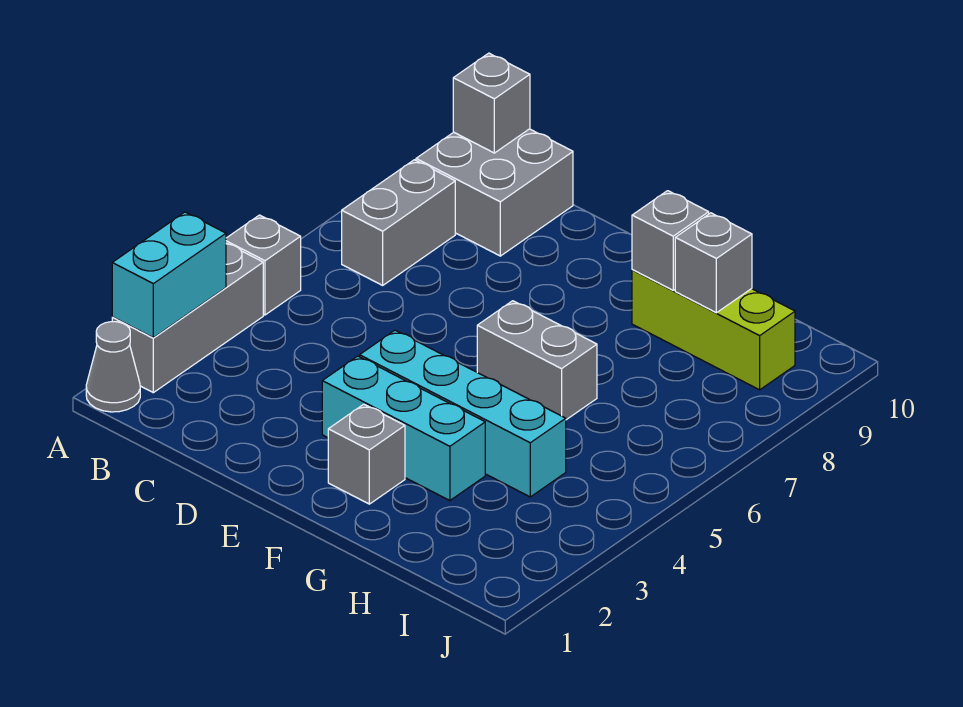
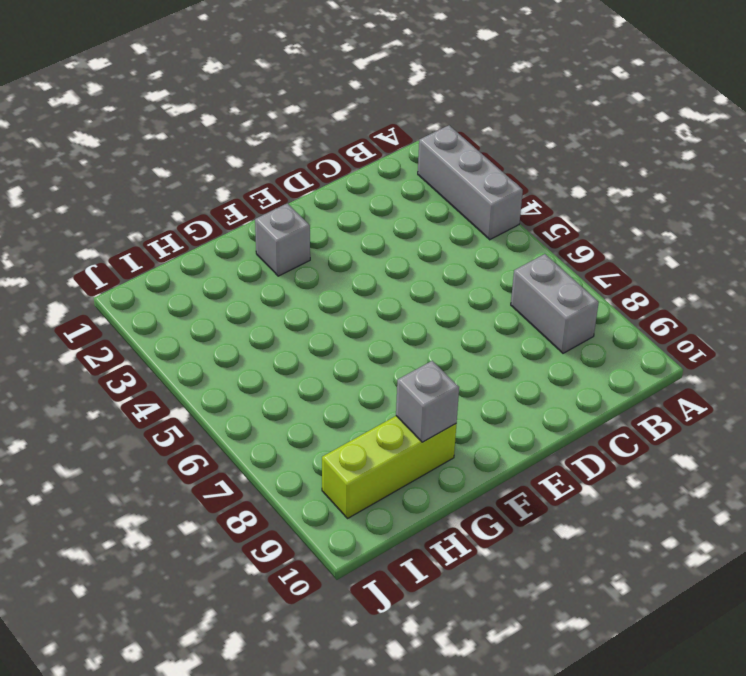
none -> grey 1x1 cone [86,322,140,412]
none -> grey 1x1 brick [226,215,301,315]
none -> grey 2x2 brick [416,129,573,256]

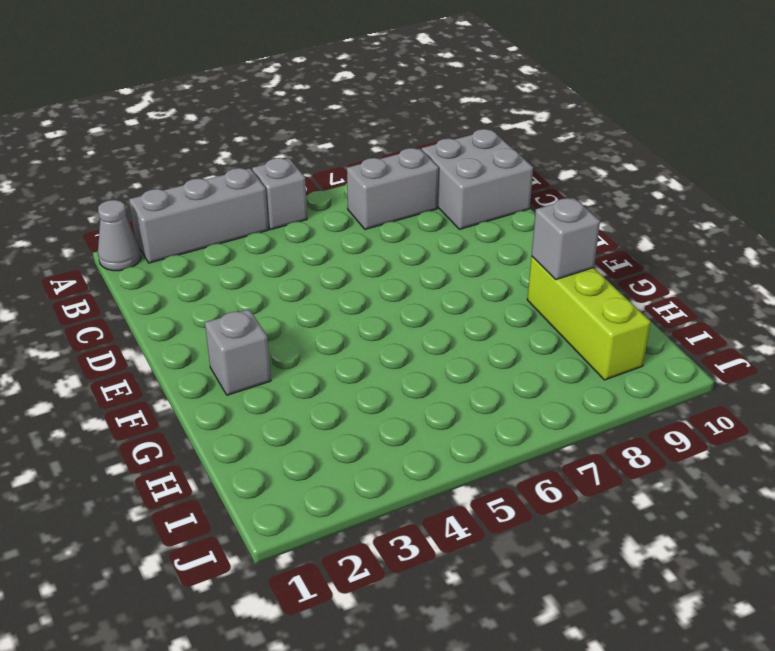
none -> cyan 1x3 brick [322,356,485,501]
none -> cyan 1x4 brick [360,330,566,497]
none -> grey 1x2 brick [477,301,597,420]

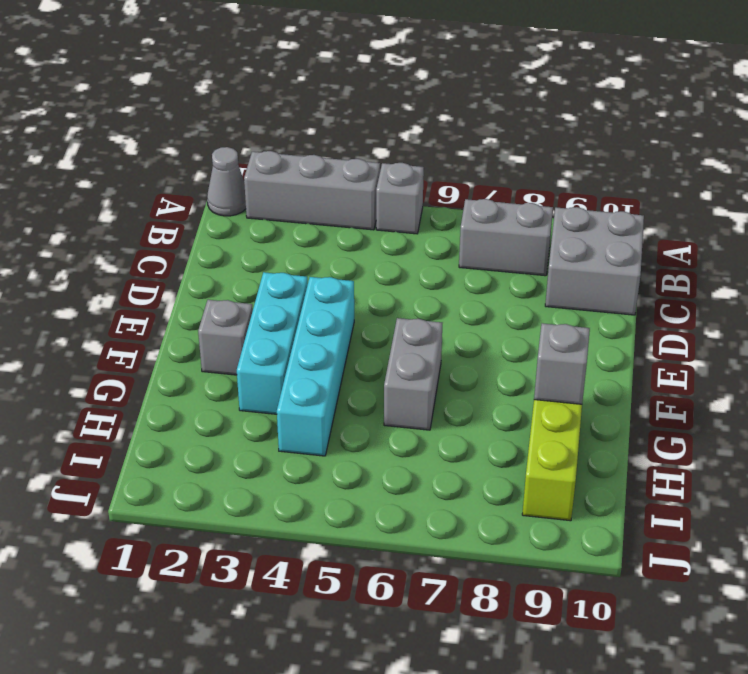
none -> cyan 1x2 brick [112,212,226,338]
none -> grey 1x1 brick [453,53,530,153]
none -> grey 1x1 brick [675,213,752,313]

